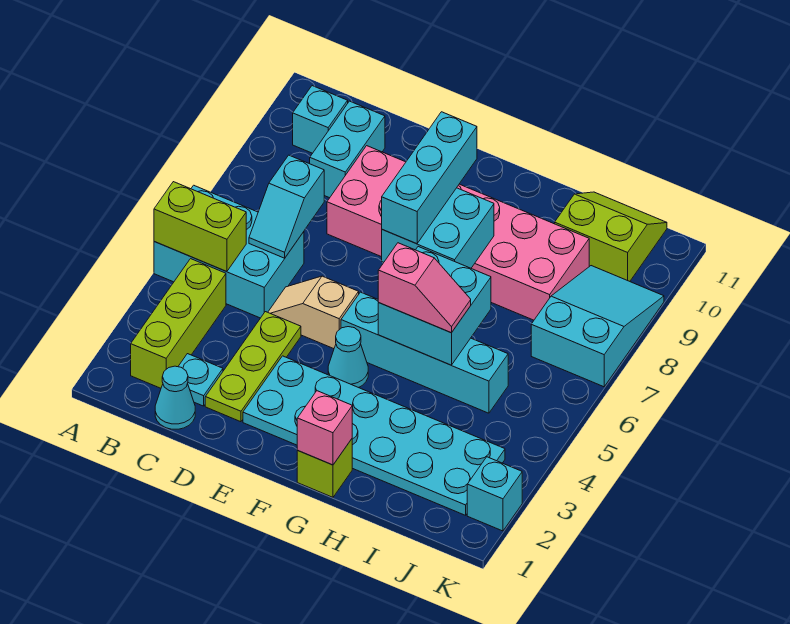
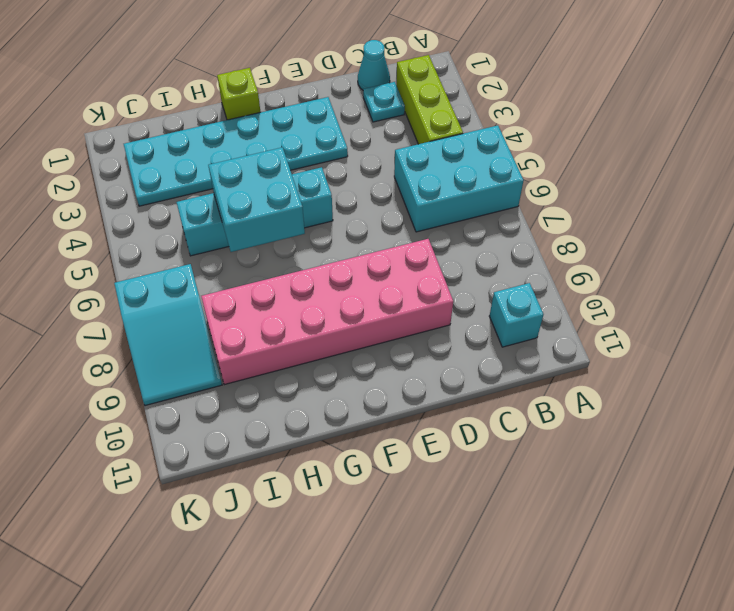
none -> cyan 1x2 brick [310,101,385,198]
none -> lime 1x3 plate [205,312,301,422]
none -> tan 1x2 slope [268,276,359,349]

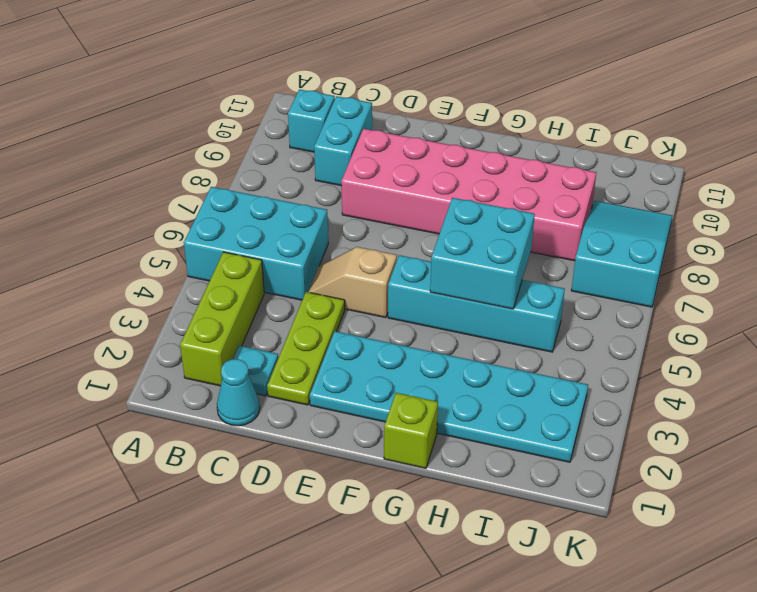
none -> cyan 1x1 cone [328,327,368,388]
none -> lime 2x2 slope [555,192,667,281]
none -> cyan 1x1 brick [467,457,522,531]

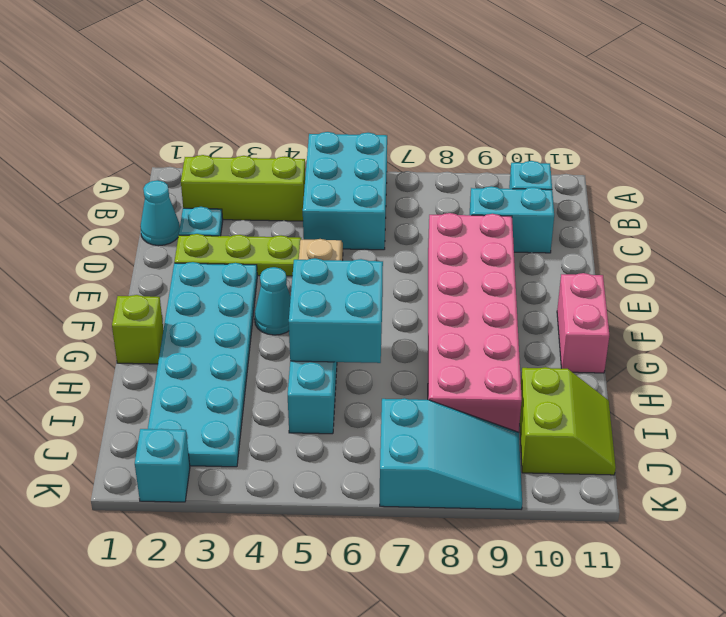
pink 1x2 brick [557,273,609,373] -> none
none -> lime 1x2 brick [154,182,246,272]
none -> cyan 1x2 slope [249,155,324,258]
none -> cyan 2x2 brick [382,188,494,268]

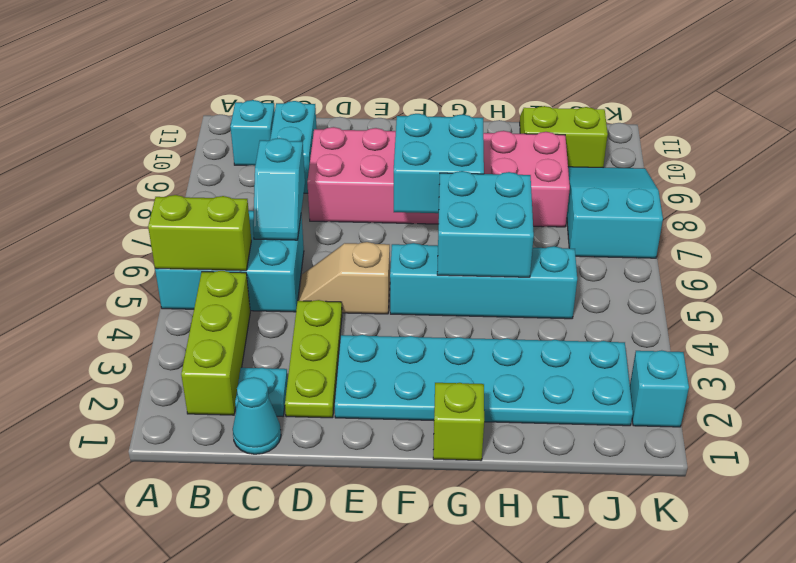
none -> cyan 1x1 cone [328,327,368,388]
none -> pink 1x1 brick [297,391,352,465]
none -> cyan 1x3 brick [382,112,477,244]

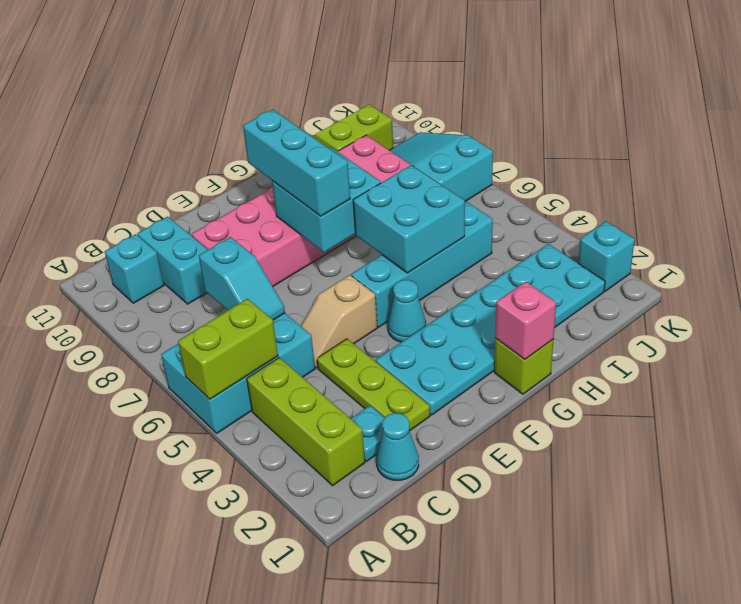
none -> pink 1x2 slope [378,243,471,333]

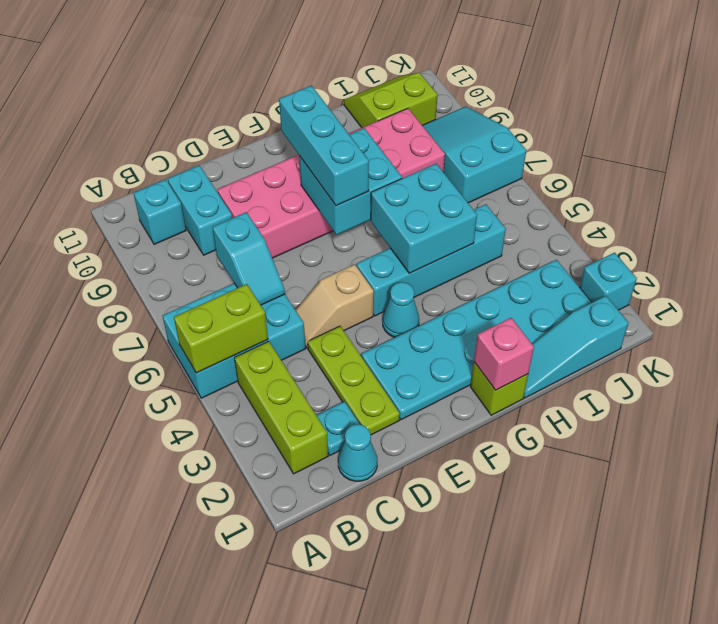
cyan 1x3 slope [524,296,629,398] -> none
none -> pink 1x2 slope [378,243,471,333]

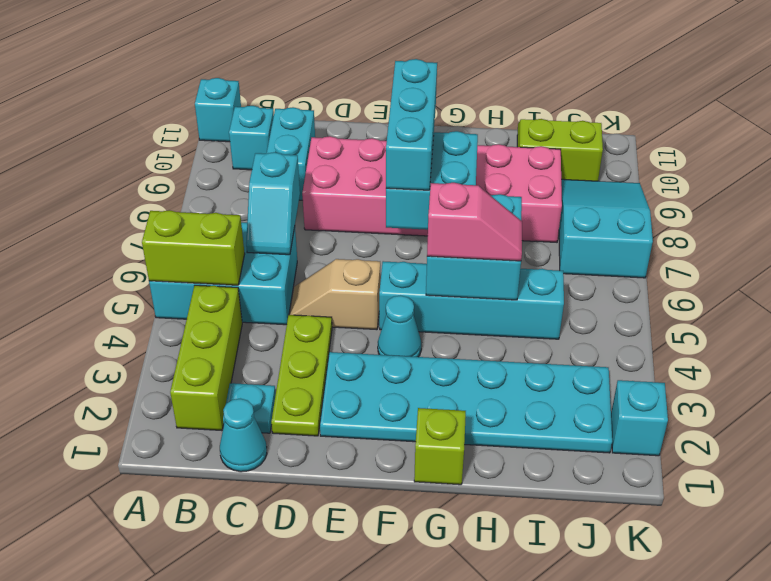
cyan 1x1 brick [195,78,241,142] -> none
none -> pink 1x1 brick [297,391,352,465]

